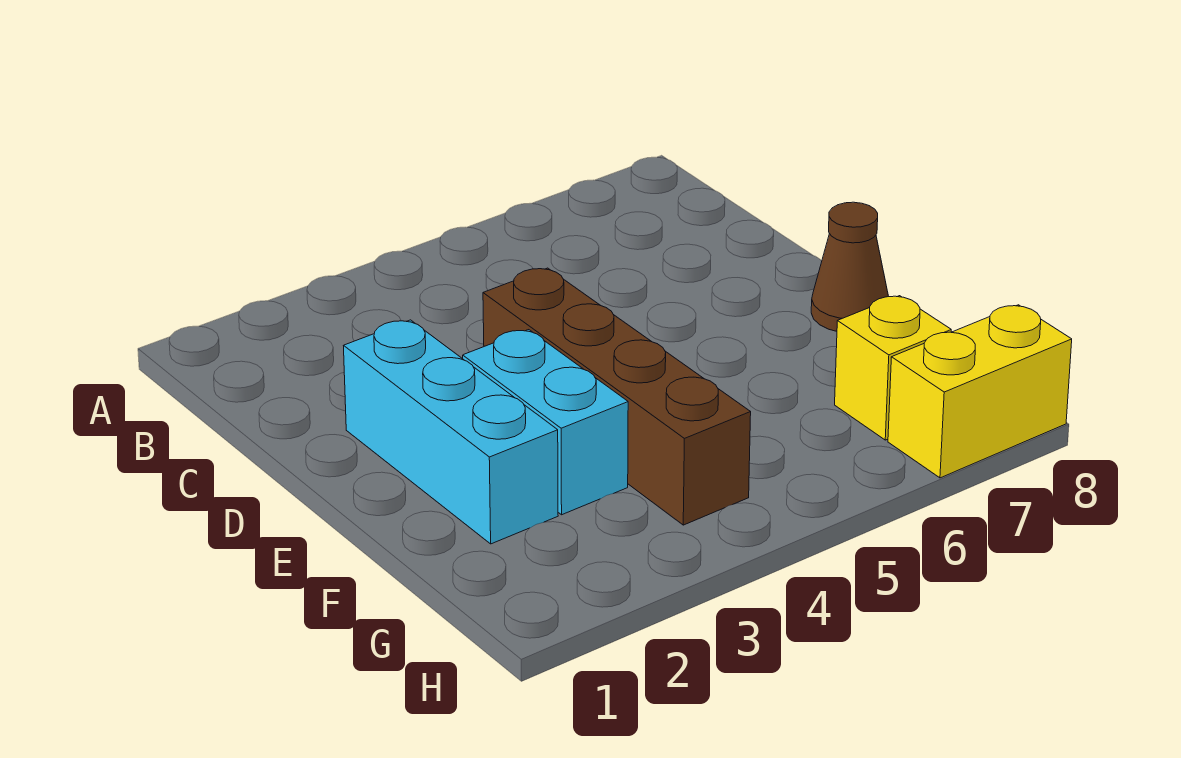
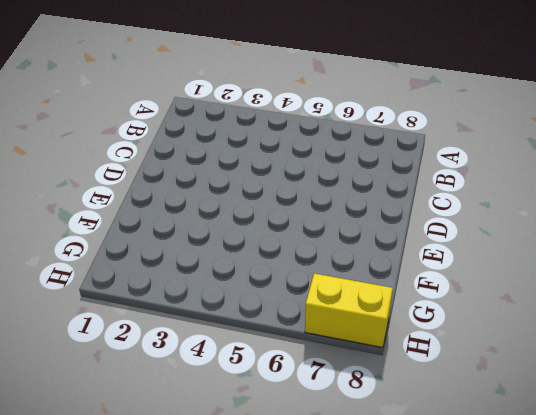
none -> cyan 1x3 brick [344,320,558,544]
none -> brown 1x4 brick [483,268,751,525]

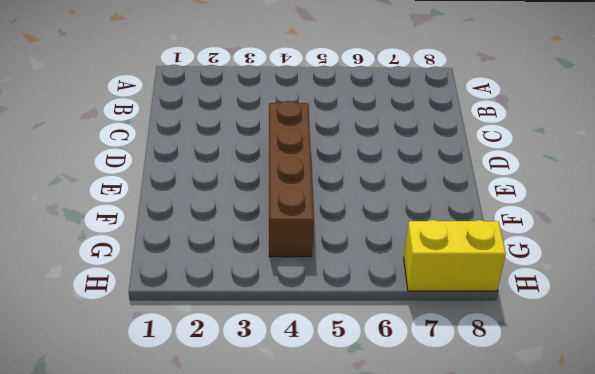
none -> cyan 1x3 brick [344,320,558,544]
none -> cyan 1x2 brick [463,330,628,515]

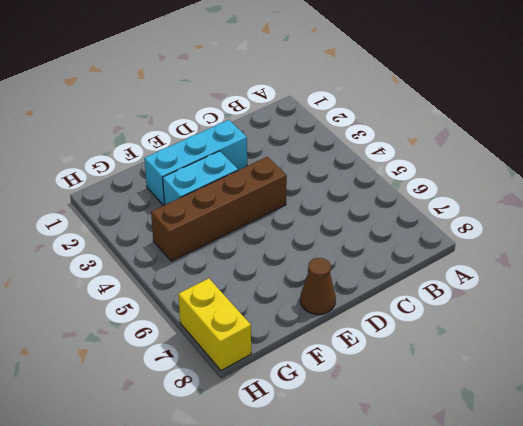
none -> yellow 1x1 brick [835,296,951,440]

